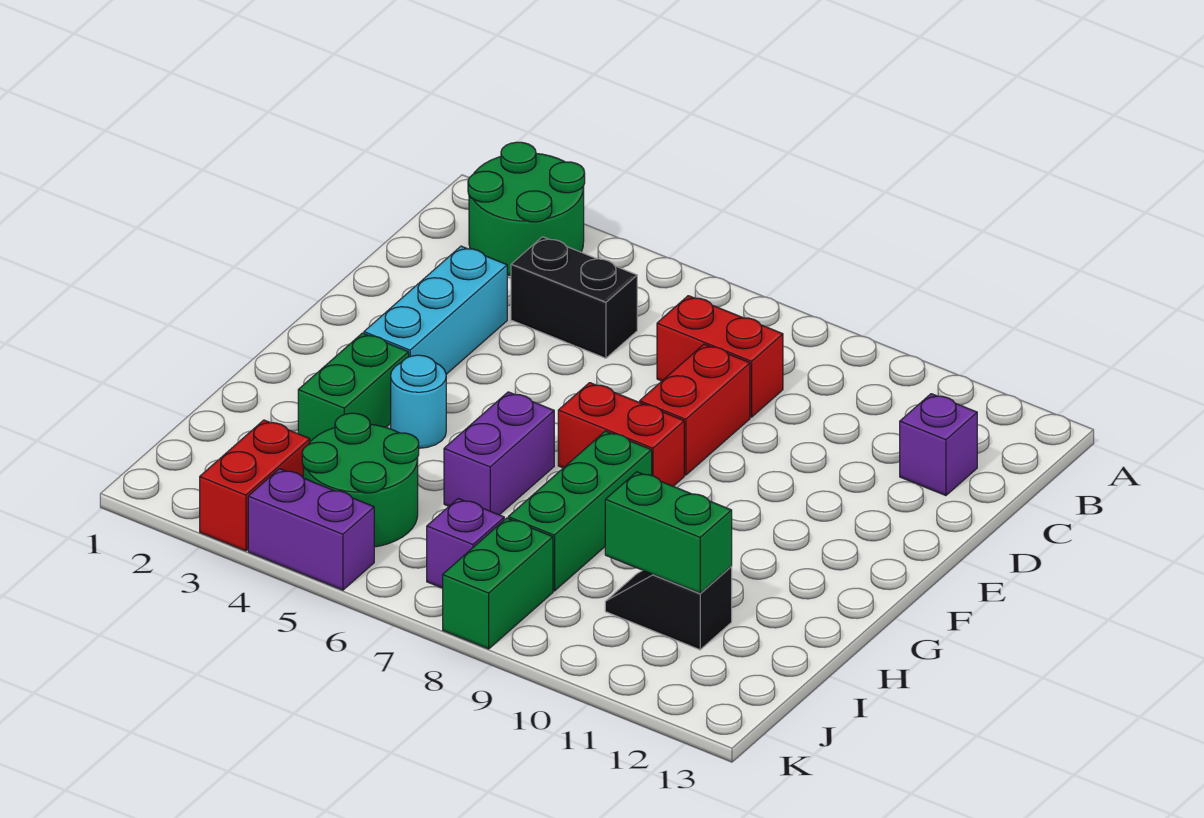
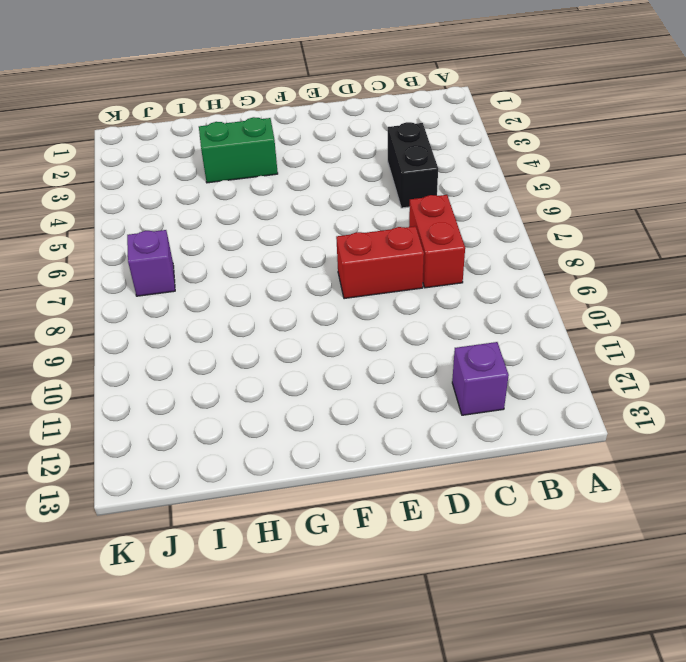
none -> green 2x2 round brick [468,142,585,276]
none -> cyan 1x3 brick [364,246,507,374]
none -> red 1x2 brick [558,383,684,486]

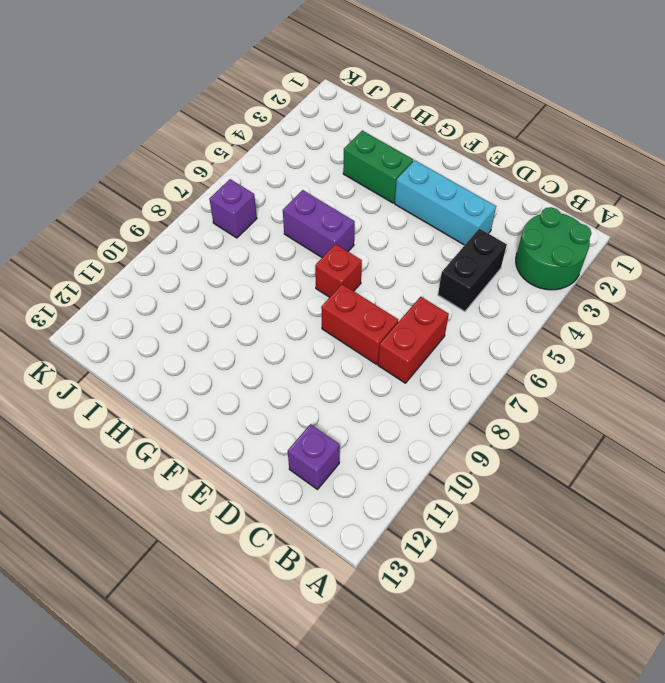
red 1x1 brick [315,244,362,297] -> red 1x2 brick [558,383,684,486]
none -> cyan 1x1 round brick [391,355,446,448]
none -> green 1x3 brick [508,431,652,591]
none -> green 2x2 round brick [302,413,419,547]

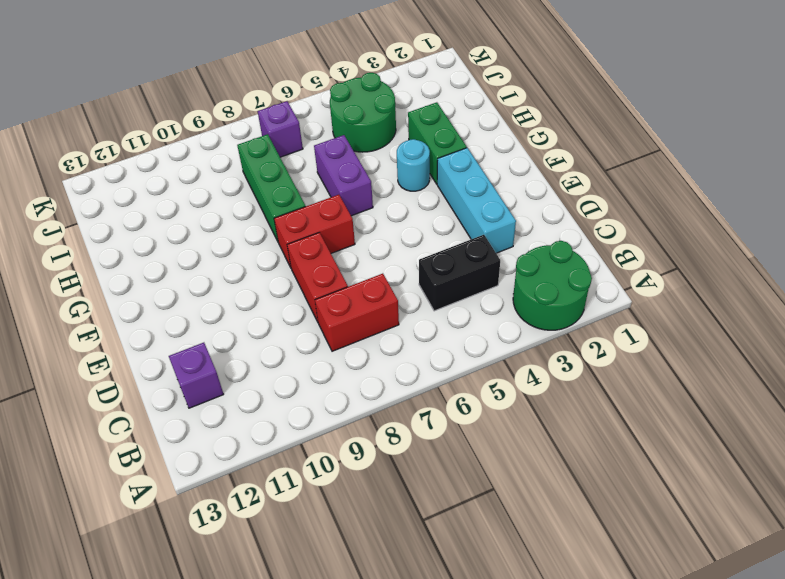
none -> black 1x2 slope [605,567,732,650]
none -> red 1x2 brick [200,420,310,551]
none -> green 1x2 brick [443,518,553,649]

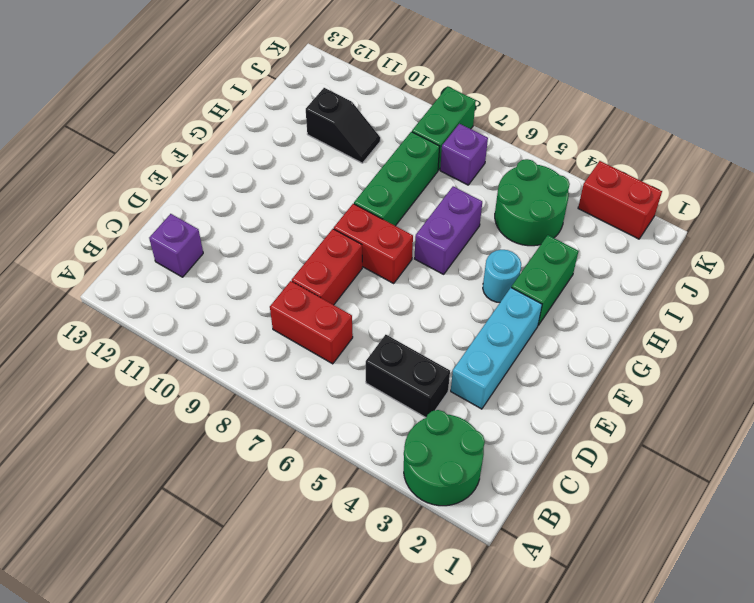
red 1x2 brick [578,161,662,239] -> red 1x2 brick turned to [200,420,310,551]
none -> purple 1x2 brick [248,469,374,590]
none -> green 1x2 brick [605,472,732,593]

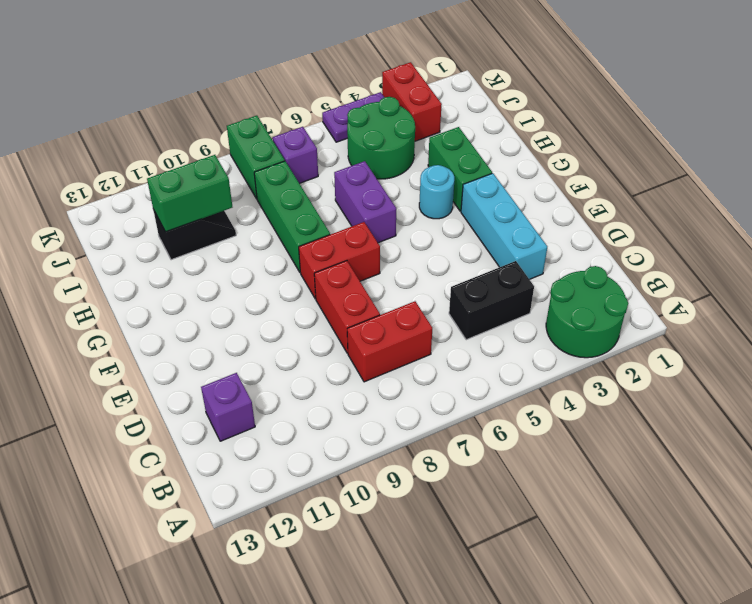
purple 1x2 plate [322,92,384,142] -> purple 1x2 brick [248,469,374,590]

